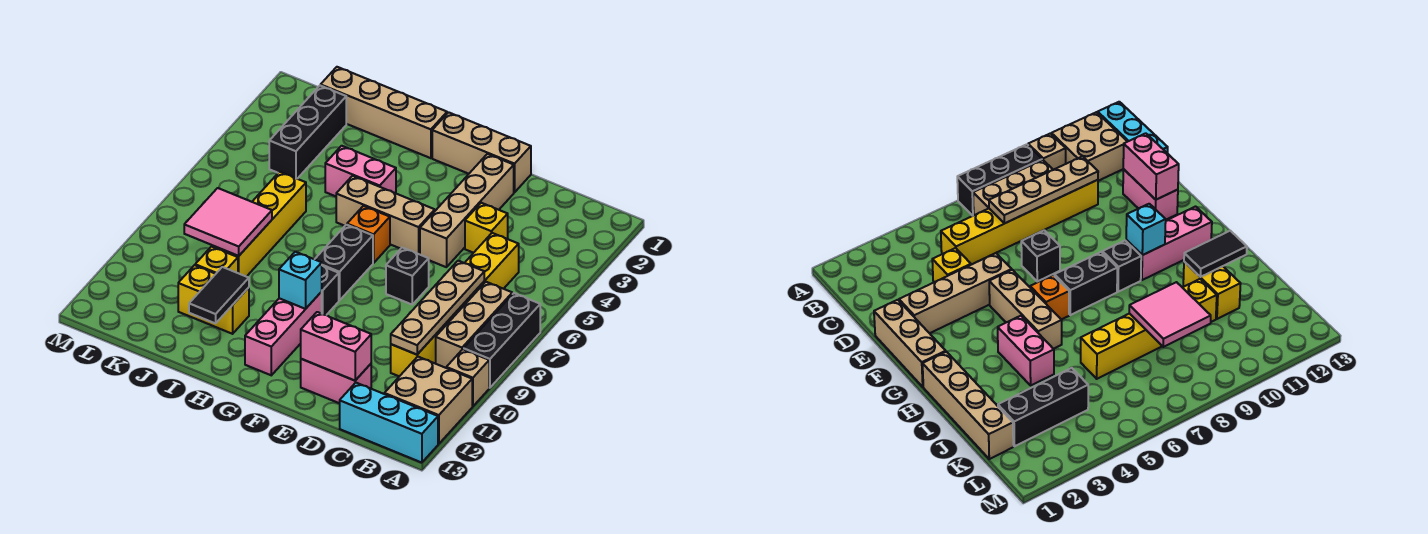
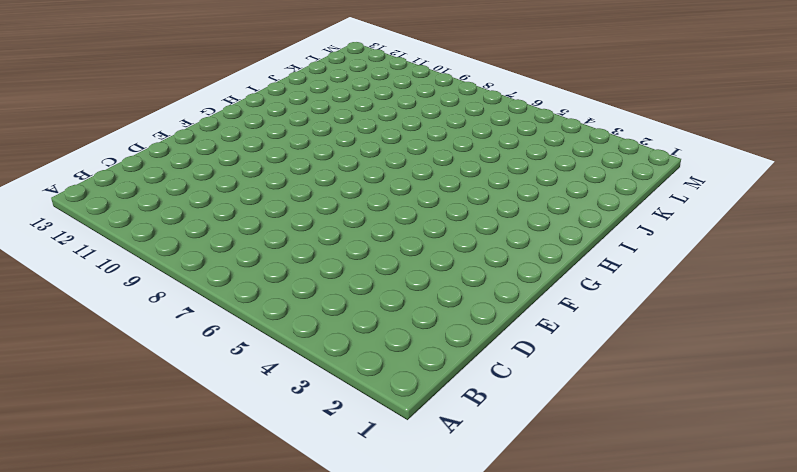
none -> black 1x3 brick [463,293,540,388]
none -> tan 1x1 brick [446,349,489,406]
none -> tan 2x2 brick [384,357,472,444]

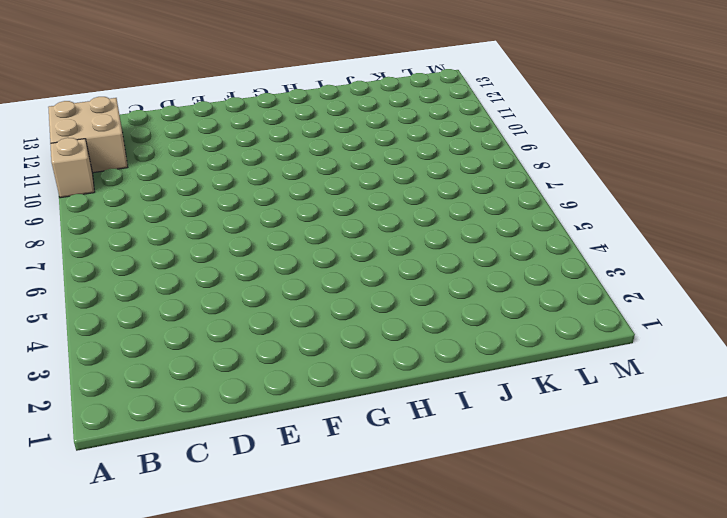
none -> black 1x3 brick [463,293,540,388]
none -> cyan 1x3 brick [340,383,438,463]
none -> tan 1x3 brick [436,282,512,368]

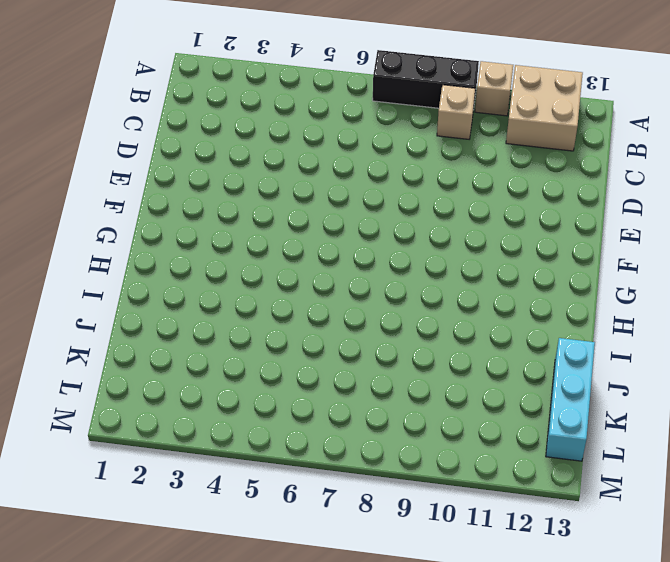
tan 1x1 brick [437,85,475,139] -> tan 1x3 brick [436,282,512,368]
cyan 1x3 brick [546,338,595,461] -> cyan 1x3 brick moved to [340,383,438,463]
none -> yellow 1x6 brick [391,233,519,376]
none -> yellow 1x1 brick [465,203,508,253]
none -> pink 1x2 brick [301,359,371,403]

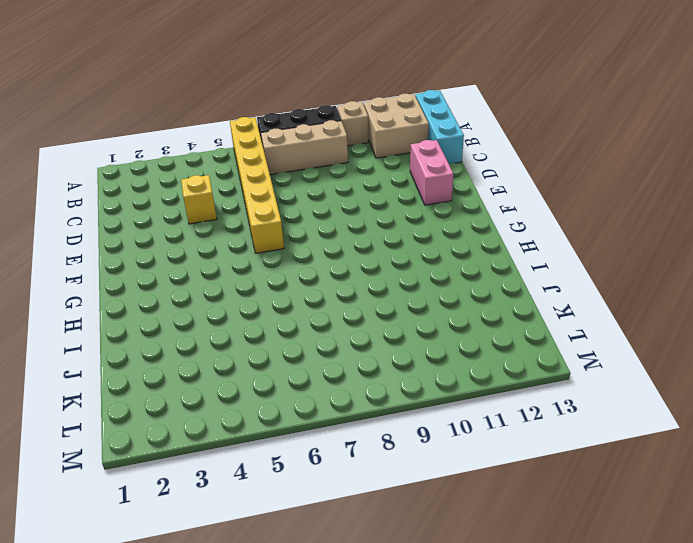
yellow 1x6 brick [230,117,284,253] -> yellow 1x6 brick turned to [391,233,519,376]
none -> tan 1x3 brick [432,112,531,192]
none -> tan 1x4 brick [420,154,514,267]
none -> black 1x1 brick [386,248,429,304]

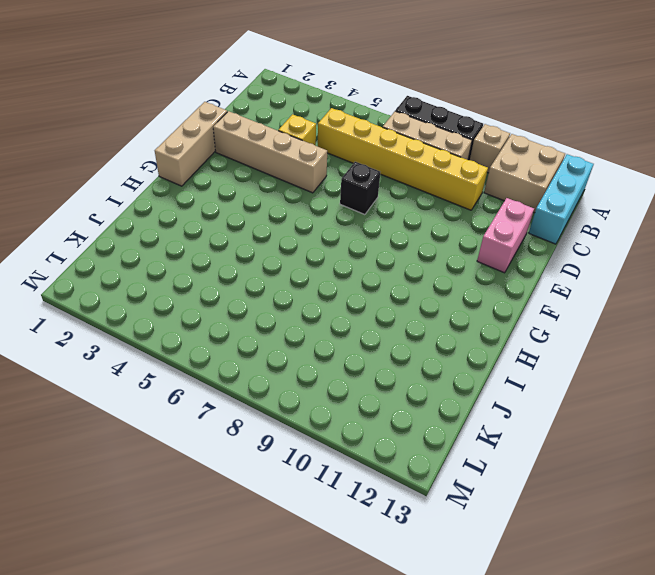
none -> tan 1x3 brick [336,176,435,254]
none -> orange 1x1 brick [347,206,390,263]
none -> black 1x2 brick [315,225,373,301]

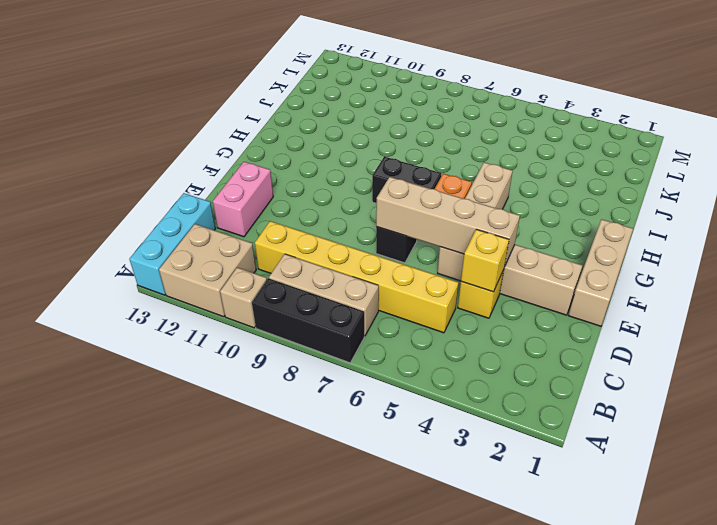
yellow 1x1 brick [461,229,509,292] -> yellow 1x1 brick moved to [195,247,238,274]
tan 1x4 brick [376,177,520,265] -> tan 1x4 brick turned to [321,67,447,158]
none -> black 1x1 brick [322,266,339,315]
none -> pink 1x3 brick [245,292,322,375]
none -> pink 1x2 brick [325,146,396,196]

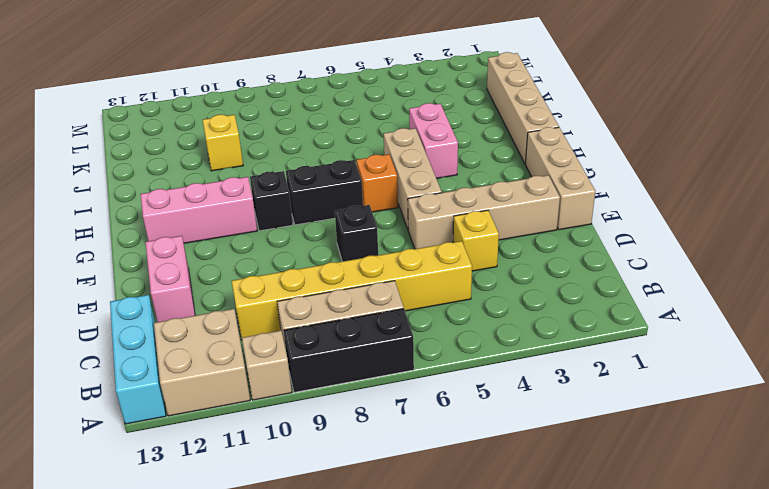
none -> yellow 1x2 brick [178,265,249,334]
none -> yellow 1x4 brick [212,172,306,277]
none -> black 1x3 brick [269,85,346,179]

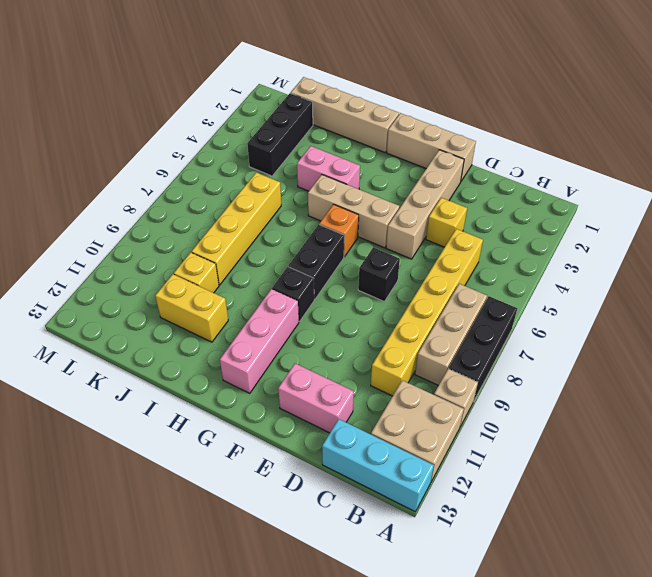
none -> tan 1x4 plate [391,261,484,355]
none -> pink 1x2 brick [301,312,371,381]
none -> cyan 1x1 brick [279,252,322,309]

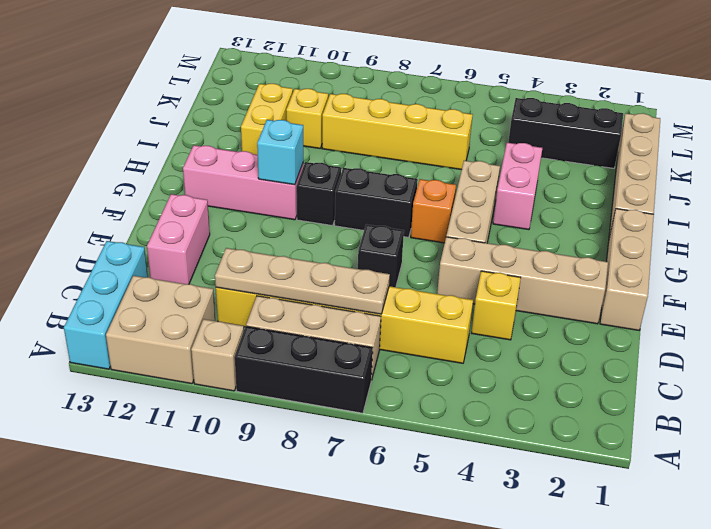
none -> pink 1x2 brick [301,312,371,381]
none -> black 1x2 tile [189,267,249,323]
none -> pink 2x2 tile [184,188,272,256]

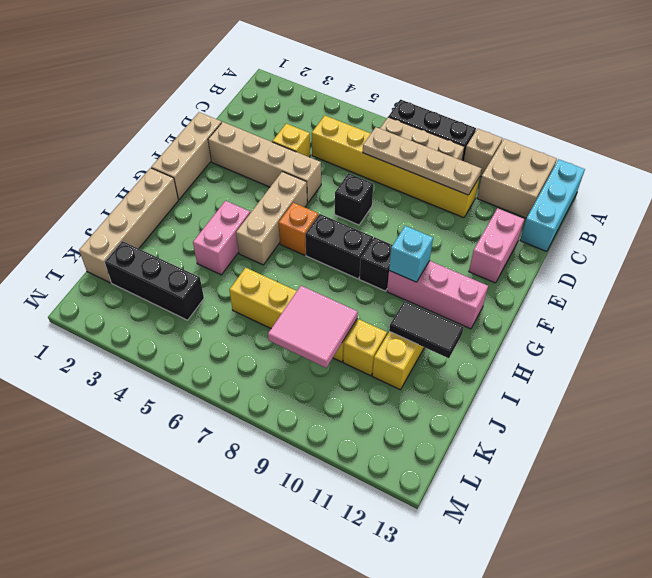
none -> pink 1x2 brick [301,312,371,381]

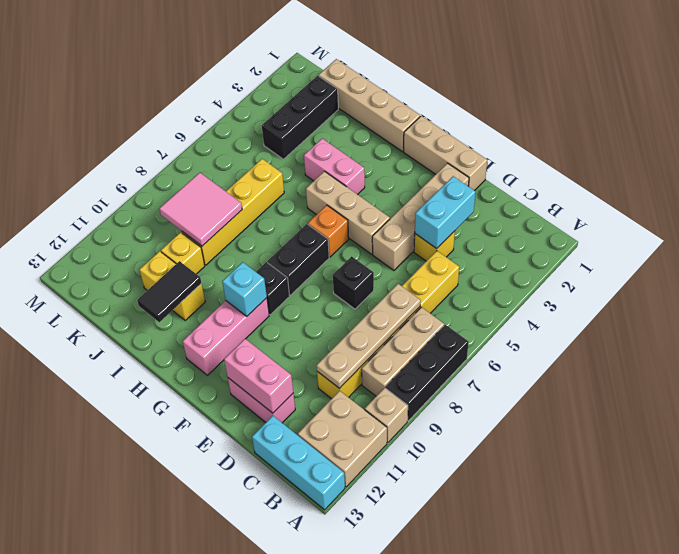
cyan 1x2 brick [415,176,475,249] -> none

